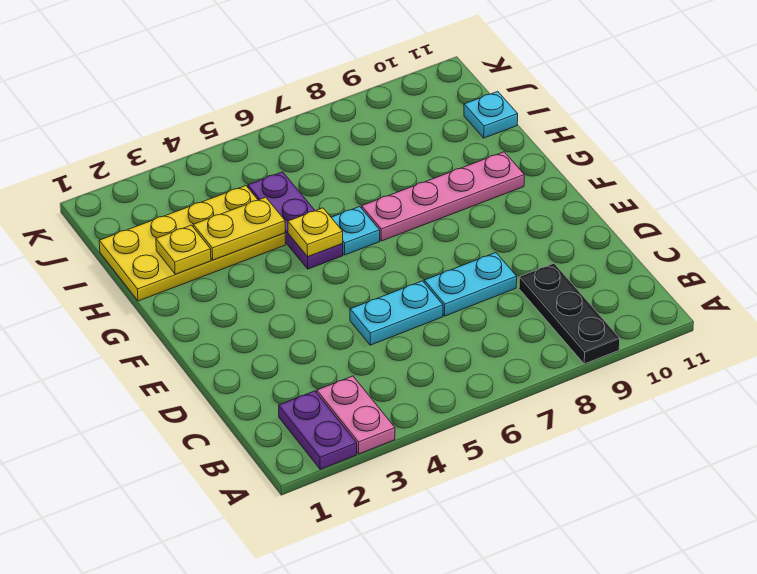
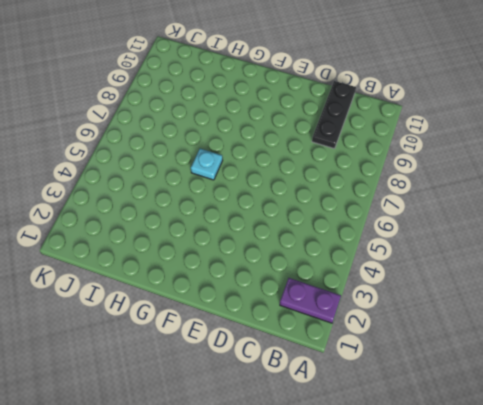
black 1x3 plate [312,81,356,149] -> black 1x3 plate turned to [519,263,620,364]
none -> pink 1x2 plate [317,376,395,454]
none -> cyan 1x2 plate [350,281,443,345]
none -> cyan 1x2 plate [424,253,517,316]

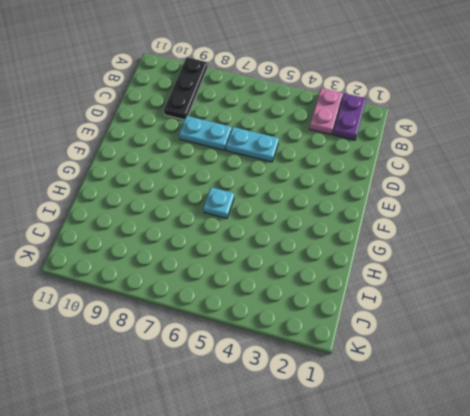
none -> purple 1x3 plate [248,172,343,269]
none -> pink 1x4 plate [362,152,524,241]
none -> yellow 2x4 plate [99,186,286,301]

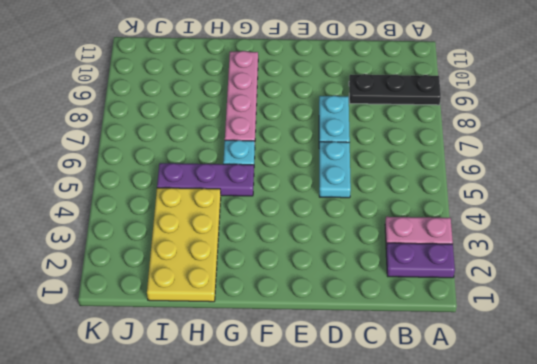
none -> cyan 1x1 plate [464,91,518,138]
none -> yellow 1x1 plate [288,208,343,257]
none -> yellow 1x1 plate [156,225,211,274]

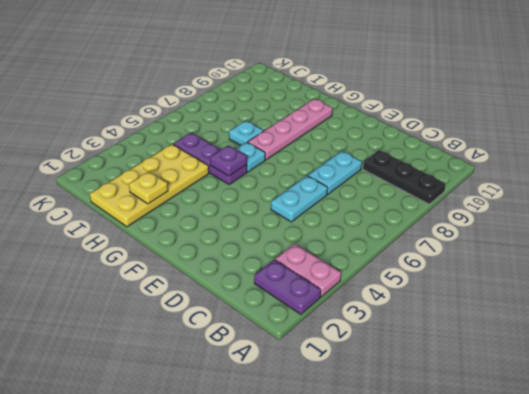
purple 1x1 plate [210,145,247,176] -> yellow 1x1 plate [288,208,343,257]
cyan 1x1 plate [229,121,264,146] -> cyan 1x1 plate moved to [464,91,518,138]
none -> yellow 1x2 plate [193,197,285,260]

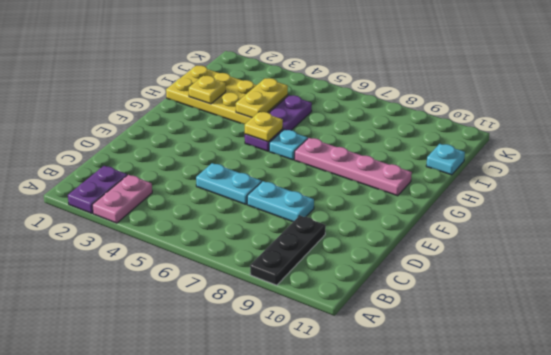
yellow 1x2 plate [236,78,288,118] -> yellow 1x2 plate turned to [193,197,285,260]

